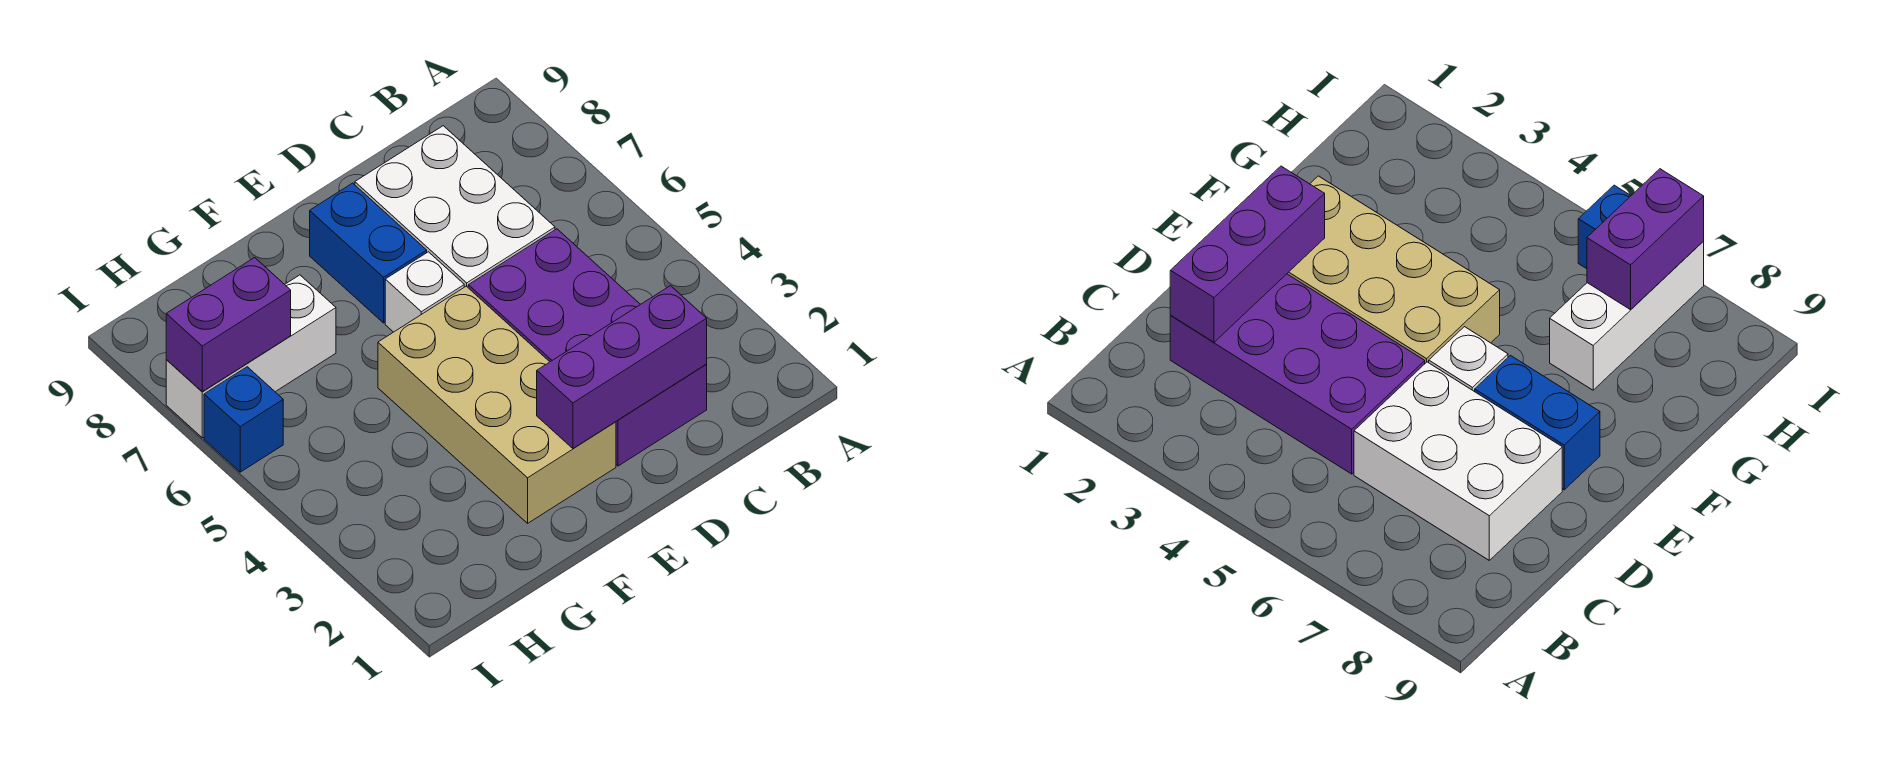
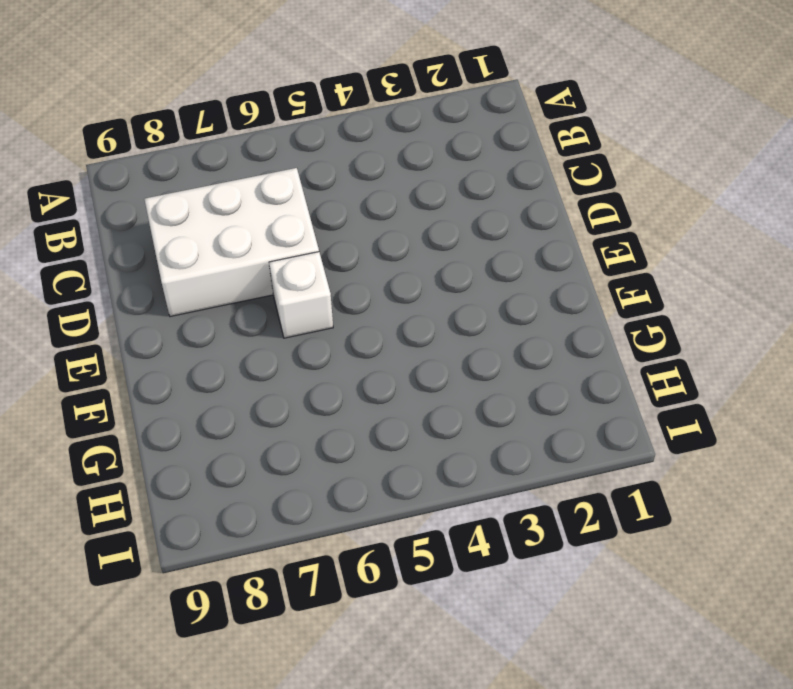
none -> purple 2x4 brick [468,229,707,466]
none -> tan 2x4 brick [378,286,616,523]

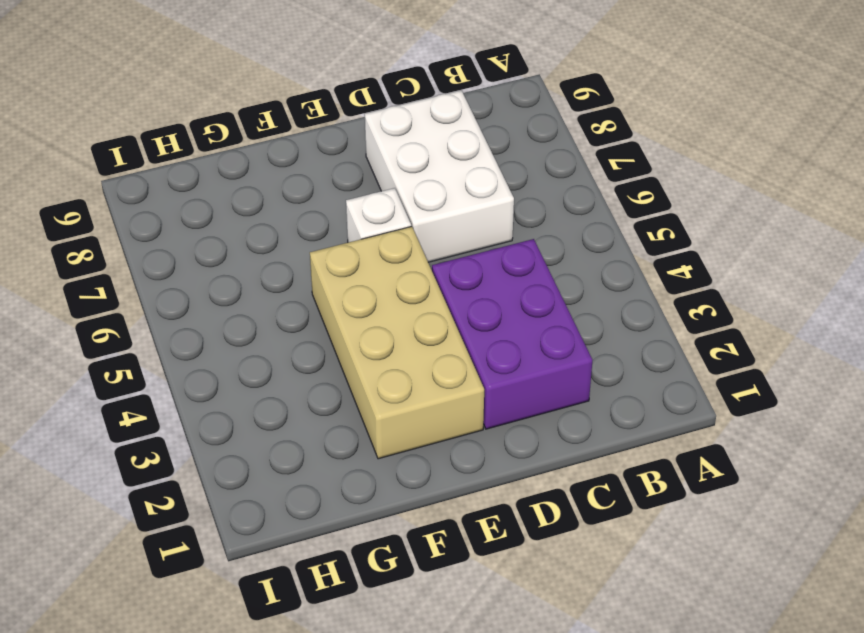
purple 2x3 brick [432,239,592,429] -> purple 2x4 brick [468,229,707,466]
none -> blue 1x2 brick [310,183,427,323]
none -> white 1x3 brick [166,275,336,438]

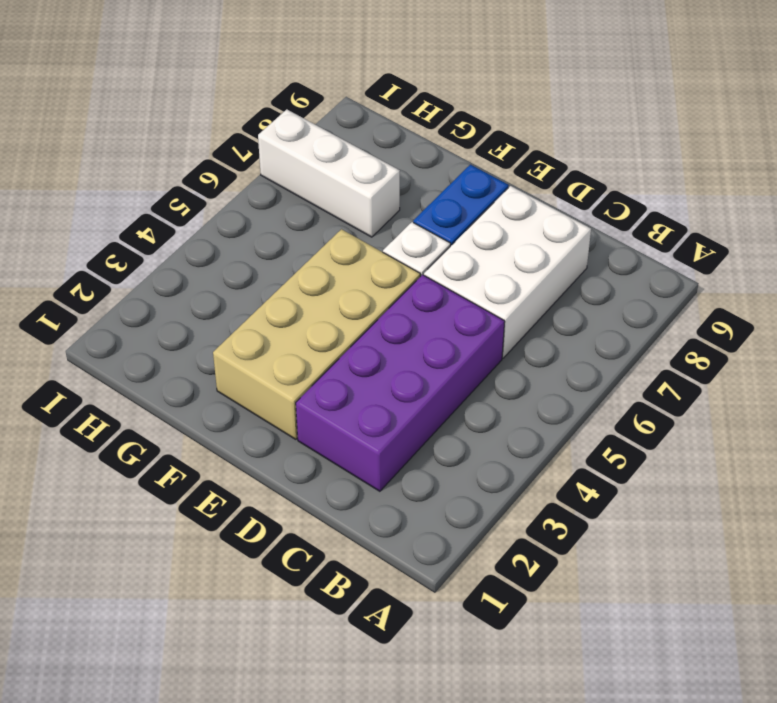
none -> blue 1x1 brick [204,367,283,472]
none -> purple 1x3 brick [537,286,707,448]

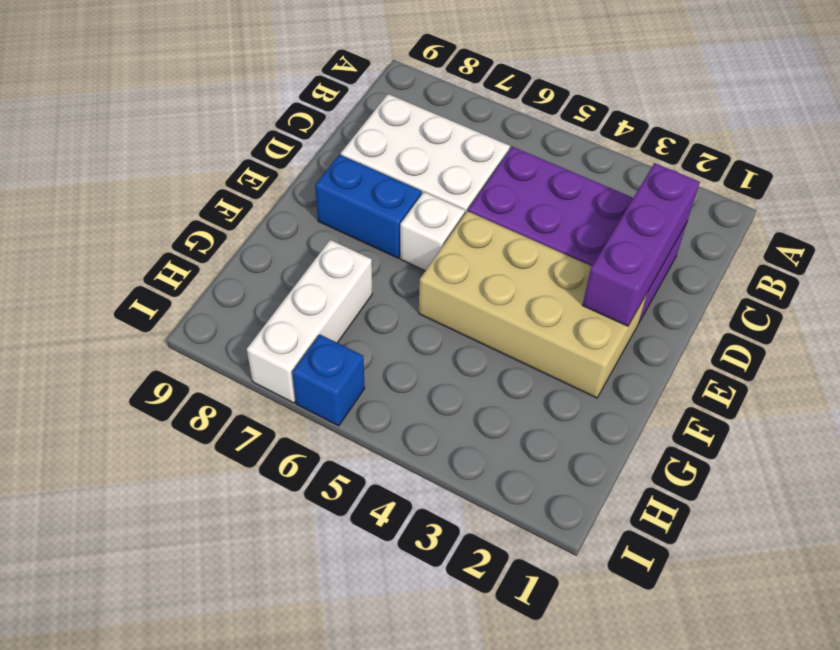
none -> purple 1x2 brick [166,258,291,392]

